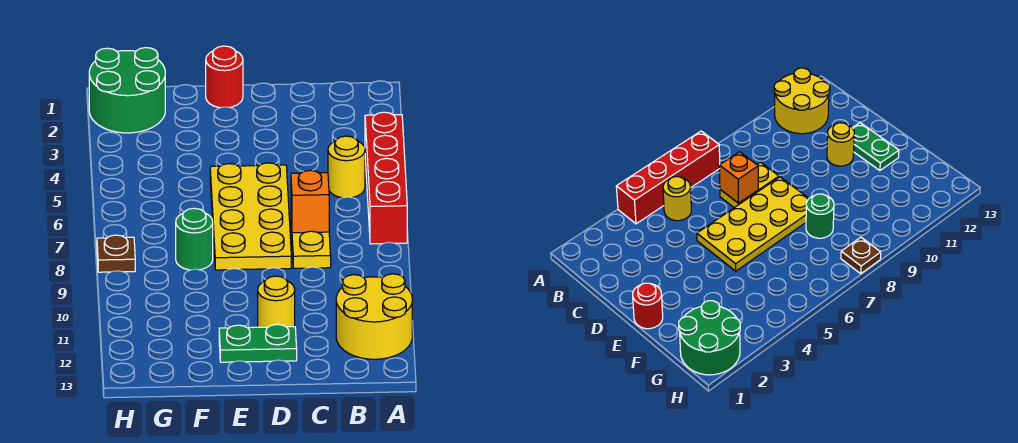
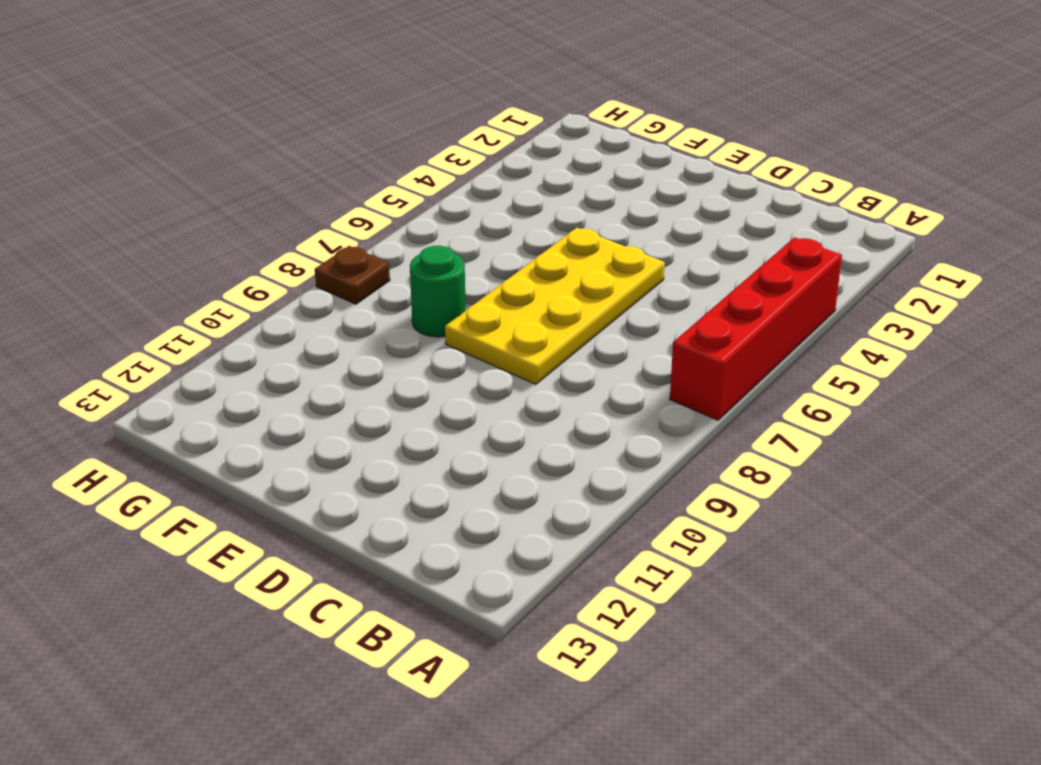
none -> yellow 2x2 round brick [336,274,412,359]
none -> yellow 1x1 round brick [328,136,365,198]
none -> yellow 1x2 plate [291,223,331,268]

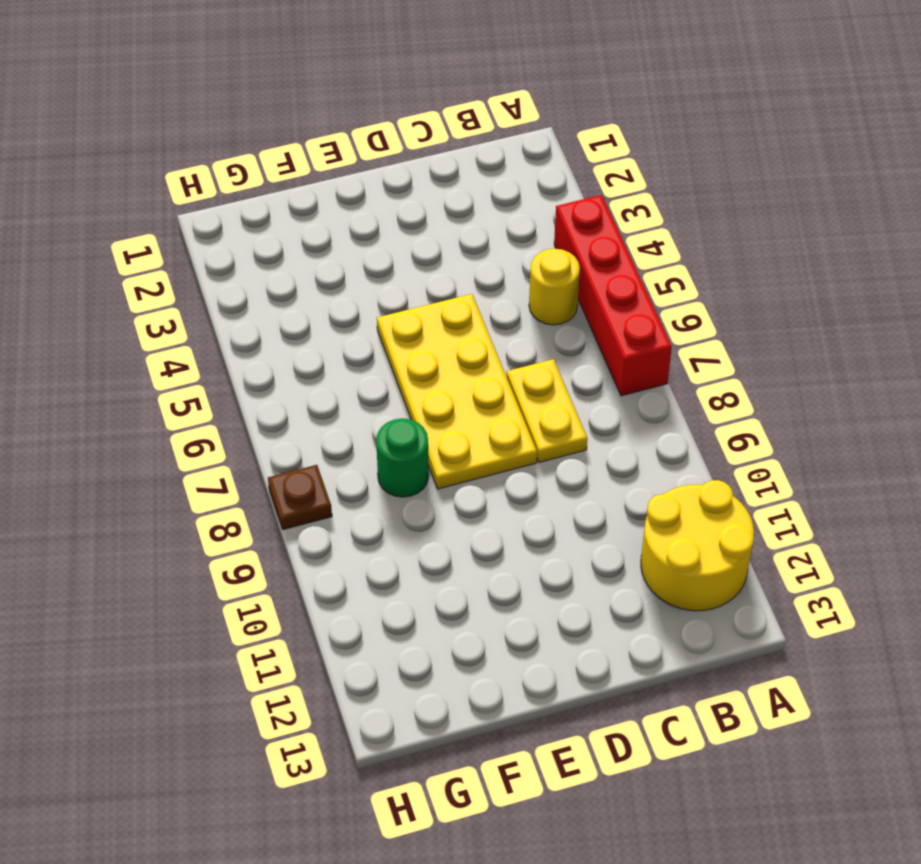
none -> yellow 1x1 round brick [258,276,295,327]
none -> green 1x2 plate [219,324,297,362]
none -> red 1x1 round brick [206,46,243,108]

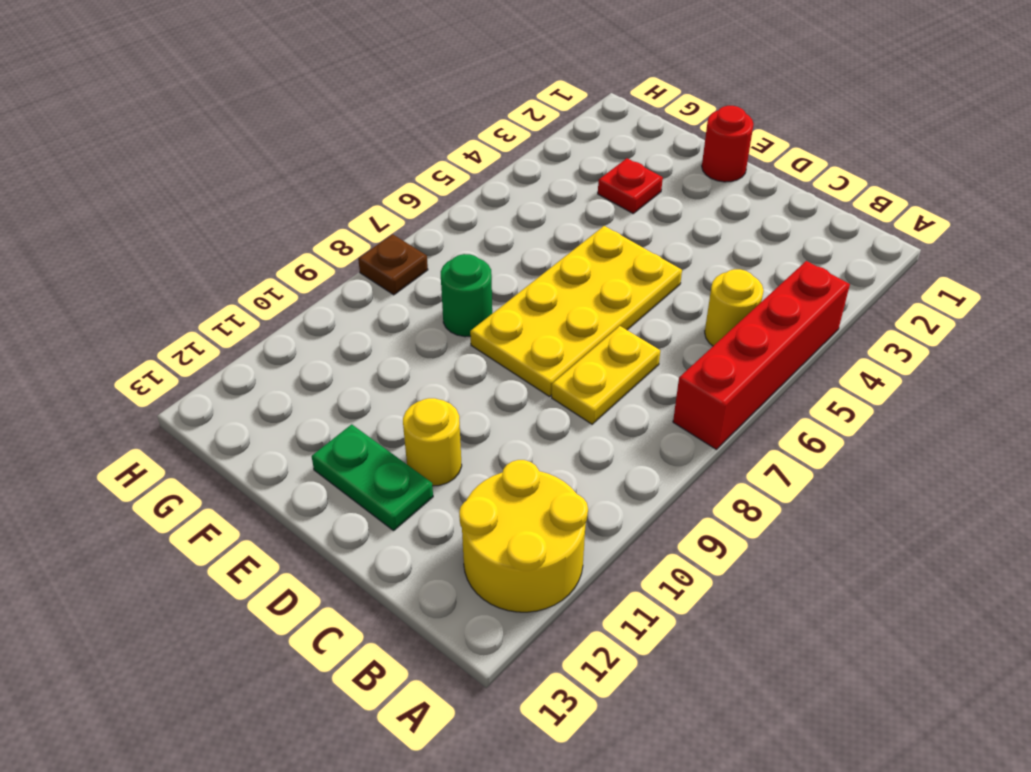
red 1x1 plate [598,158,663,213] -> none
none -> green 2x2 round brick [89,48,165,133]
none -> orange 1x1 brick [291,170,329,233]

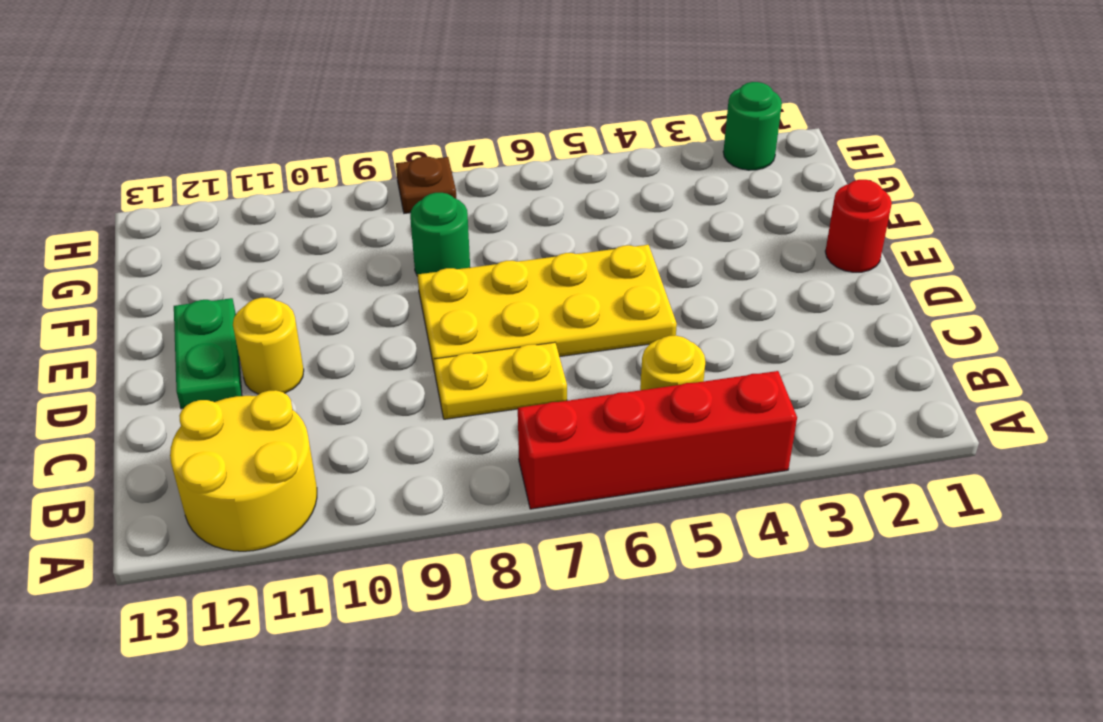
green 1x1 round brick [723,82,782,170] -> green 2x2 round brick [89,48,165,133]
none -> orange 1x1 brick [291,170,329,233]

